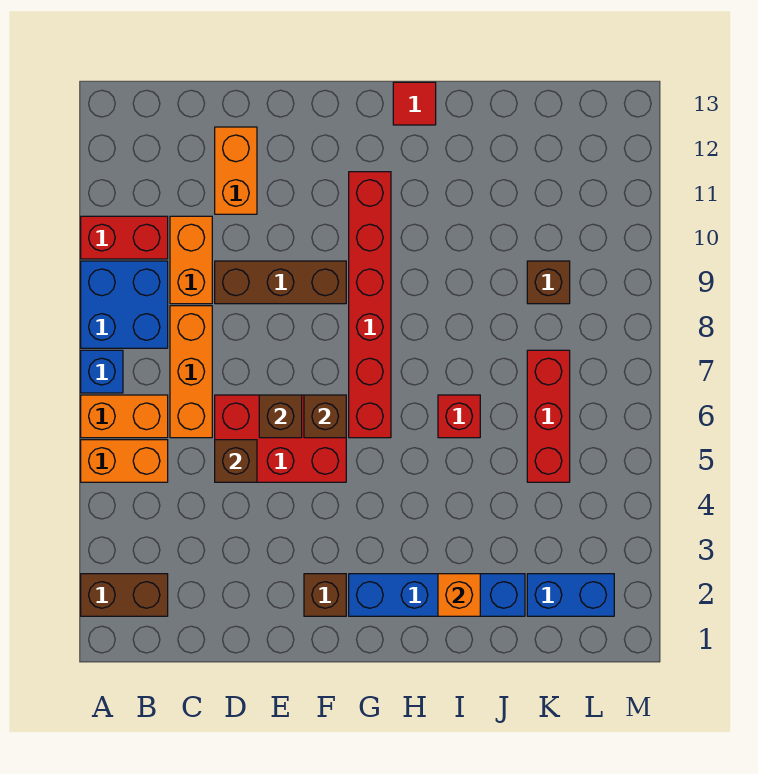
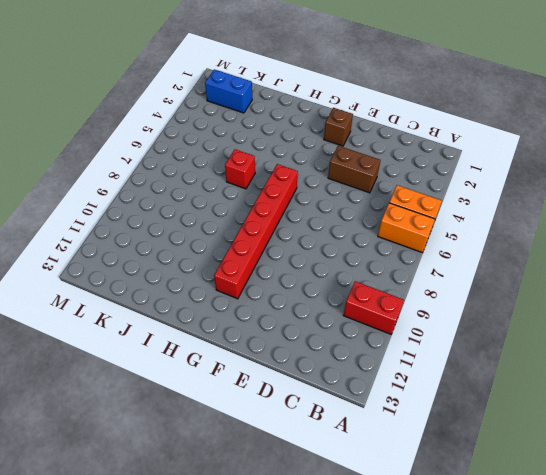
brown 1x2 brick [328,146,381,193] -> brown 1x2 brick moved to [81,574,168,616]
none -> blue 1x1 brick [81,350,123,393]
none -> blue 2x2 brick [81,261,168,348]
none -> orange 1x3 brick [170,306,212,438]

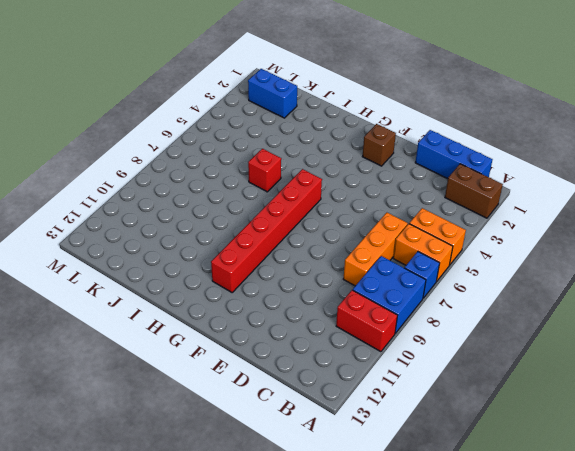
blue 1x3 brick [415,130,492,179] -> none
none -> orange 1x2 brick [170,216,212,304]
none -> red 2x3 brick [215,395,346,482]
none -> brown 1x3 brick [215,261,346,304]

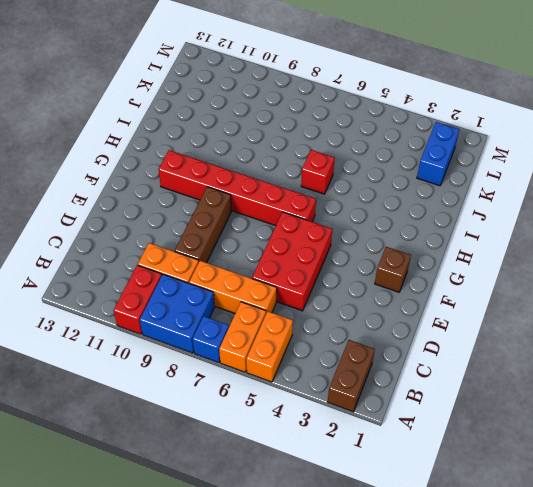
none -> orange 1x2 brick [215,127,257,214]
none -> blue 1x4 brick [349,574,525,616]
none -> red 1x1 tile [393,82,436,125]

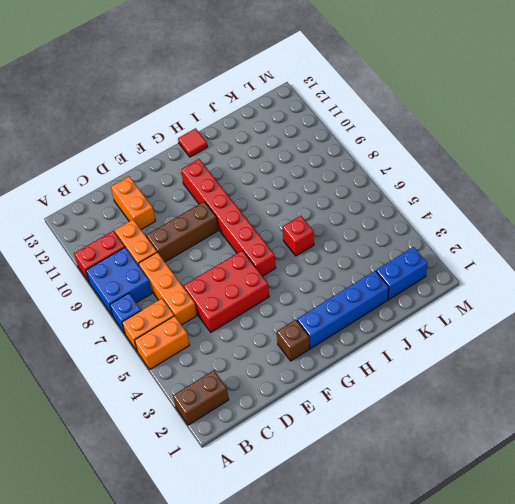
none -> red 1x3 brick [527,350,570,482]
none -> brown 1x1 brick [527,261,570,304]
none -> brown 1x1 brick [215,440,257,482]

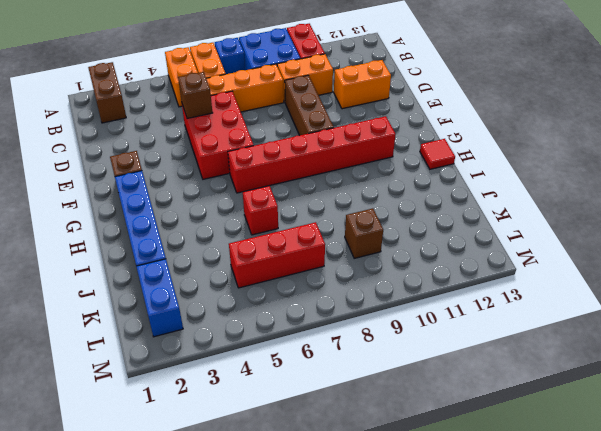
none -> brown 1x1 brick [259,395,302,438]
none -> brown 1x1 brick [304,395,346,438]
none -> orange 1x1 brick [438,574,480,616]

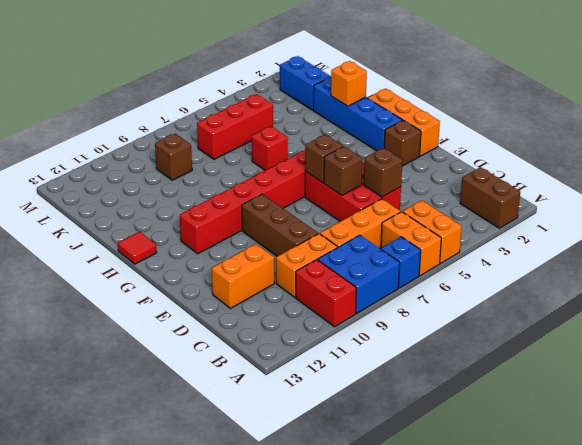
orange 1x3 brick [368,89,440,156] -> none

